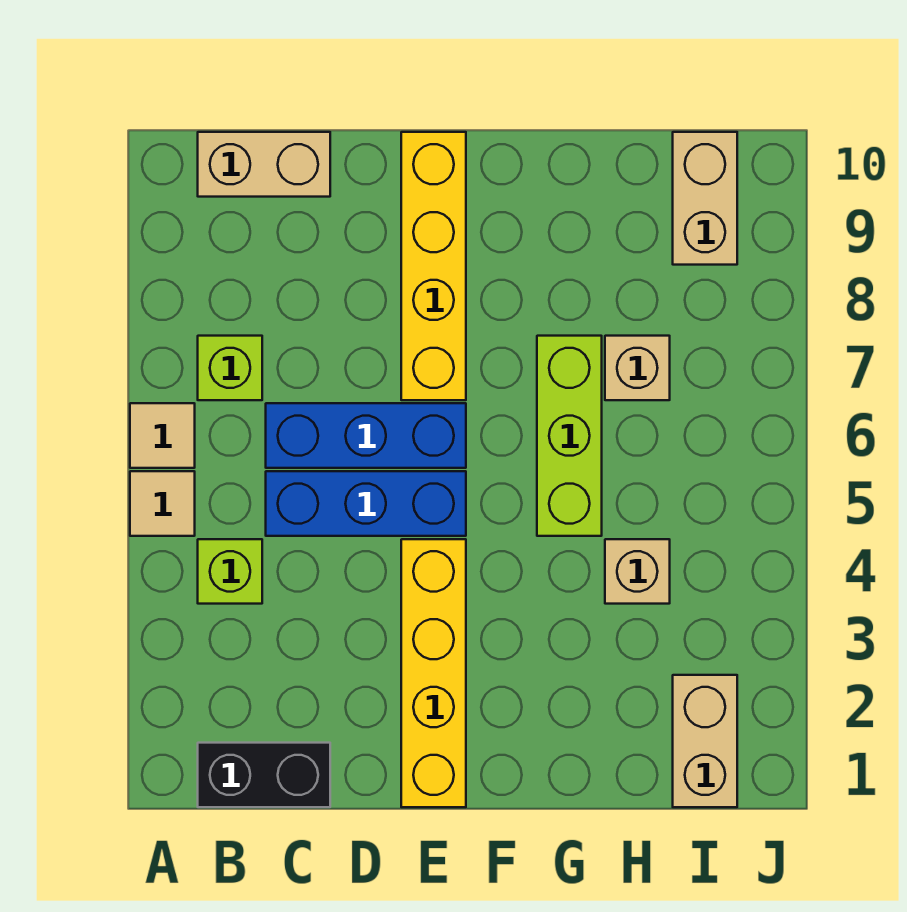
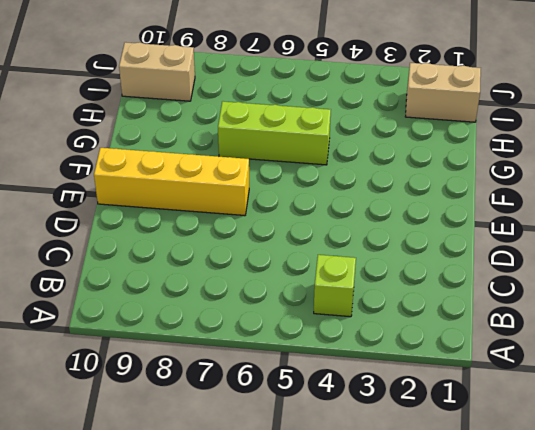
none -> tan 1x1 tile [130,471,195,536]
none -> tan 1x1 tile [130,403,195,468]
none -> black 1x2 brick [198,743,330,807]

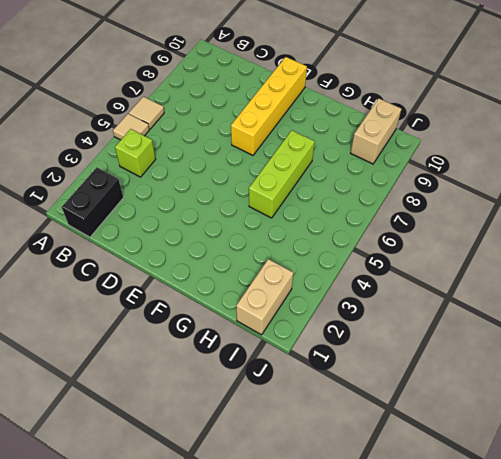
black 1x2 brick [62,167,123,237] -> black 1x2 brick turned to [198,743,330,807]
none -> lime 1x1 brick [198,336,262,400]
none -> tan 1x2 brick [198,132,330,197]
none -> blue 1x3 brick [266,471,466,536]

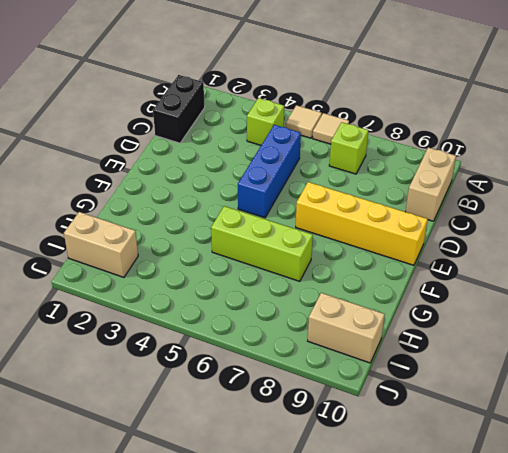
none -> blue 1x3 brick [266,403,466,468]
none -> yellow 1x4 brick [401,539,466,807]
none -> tan 1x1 brick [605,539,670,604]

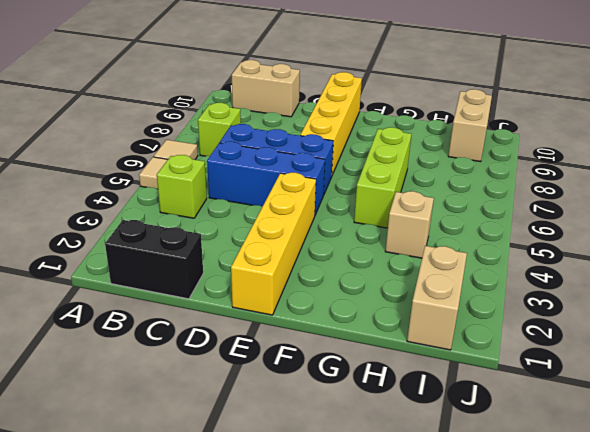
none -> tan 1x1 brick [605,336,670,400]

